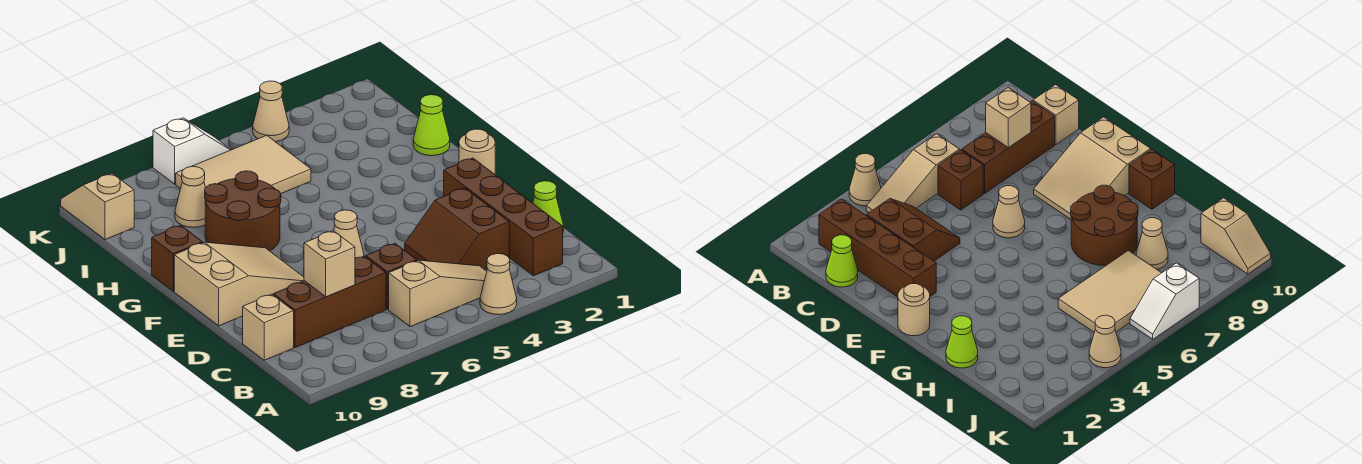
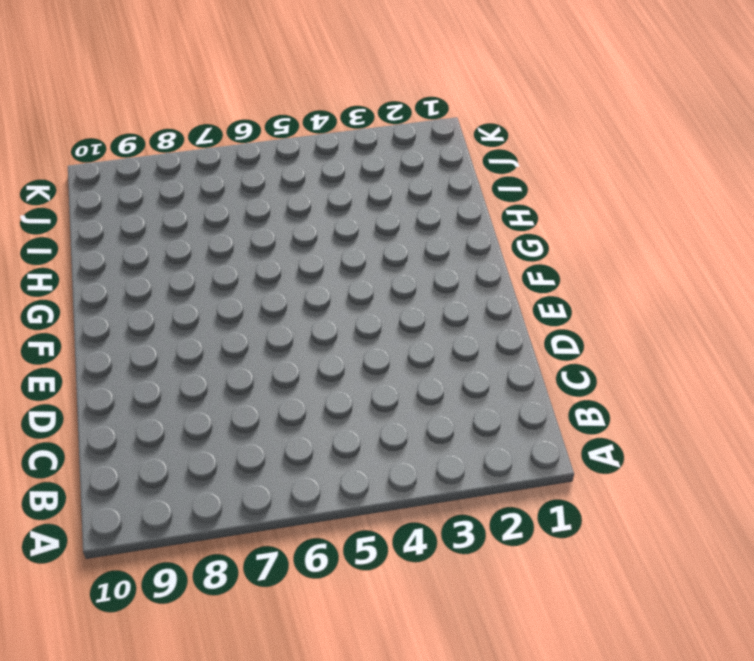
none -> tan 1x1 cone [480,254,517,315]
none -> brown 1x4 brick [444,158,563,276]
none -> tan 1x3 slope [389,260,487,327]

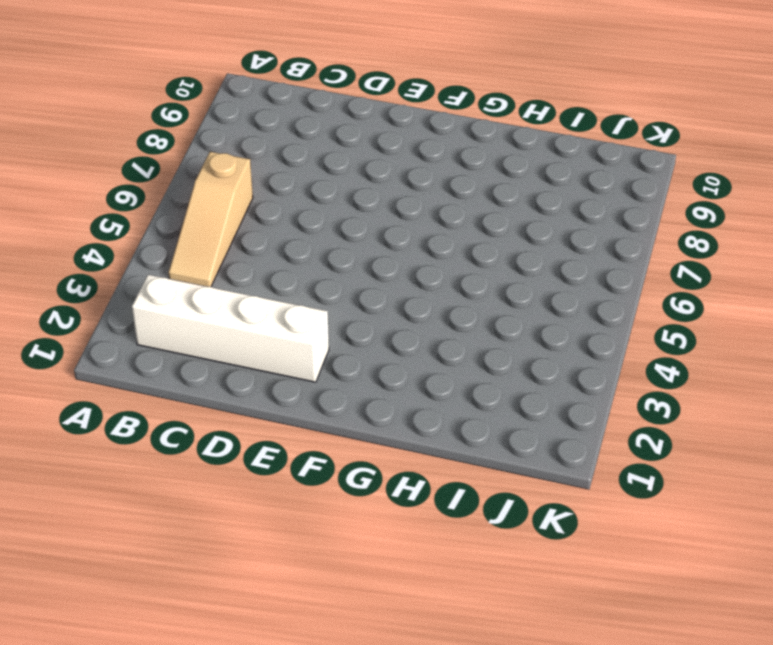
white 1x4 brick [132,275,329,382] -> brown 1x4 brick [444,158,563,276]
none -> tan 1x1 cone [480,254,517,315]
none -> lime 1x1 cone [533,181,564,232]
none -> brown 2x2 slope [405,188,509,269]

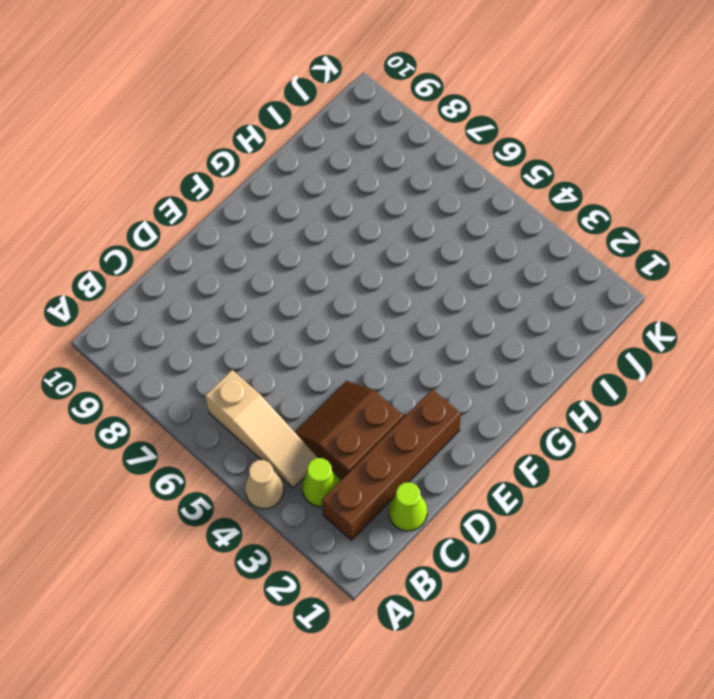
lime 1x1 cone [302,458,340,507] -> lime 1x1 cone moved to [413,95,450,156]
none -> brown 1x1 brick [366,244,417,309]
none -> brown 1x3 brick [273,256,386,348]
none -> tan 1x1 brick [242,294,294,360]

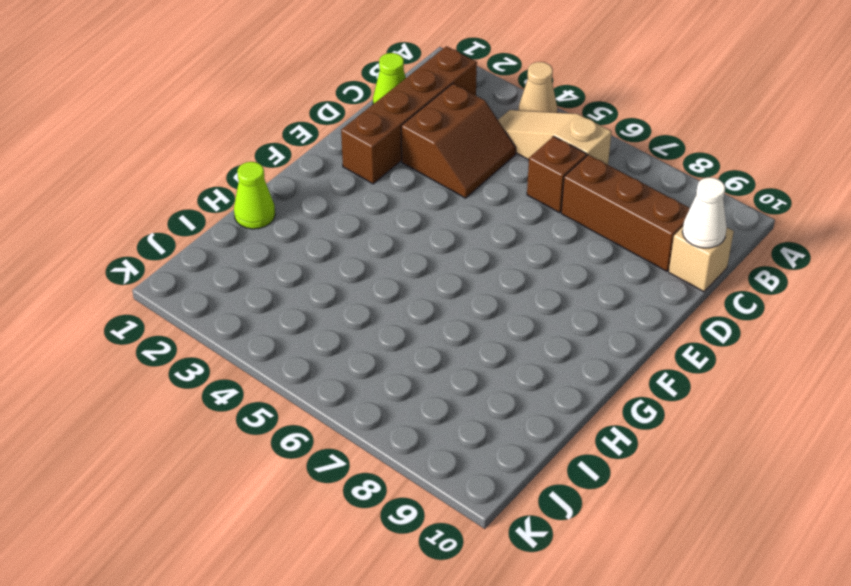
white 1x1 cone [682,177,727,248] -> none
none -> tan 1x1 cone [334,210,364,258]
none -> tan 2x3 slope [174,242,304,326]
none -> tan 1x1 round brick [459,129,495,174]

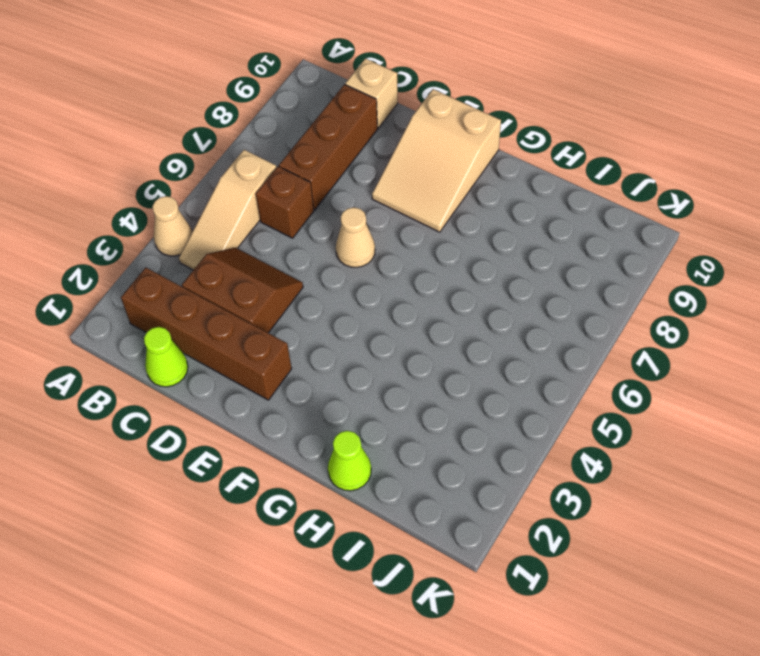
none -> tan 1x1 round brick [459,129,495,174]
none -> brown 2x2 round brick [205,171,281,251]
none -> brown 1x1 brick [152,225,203,291]

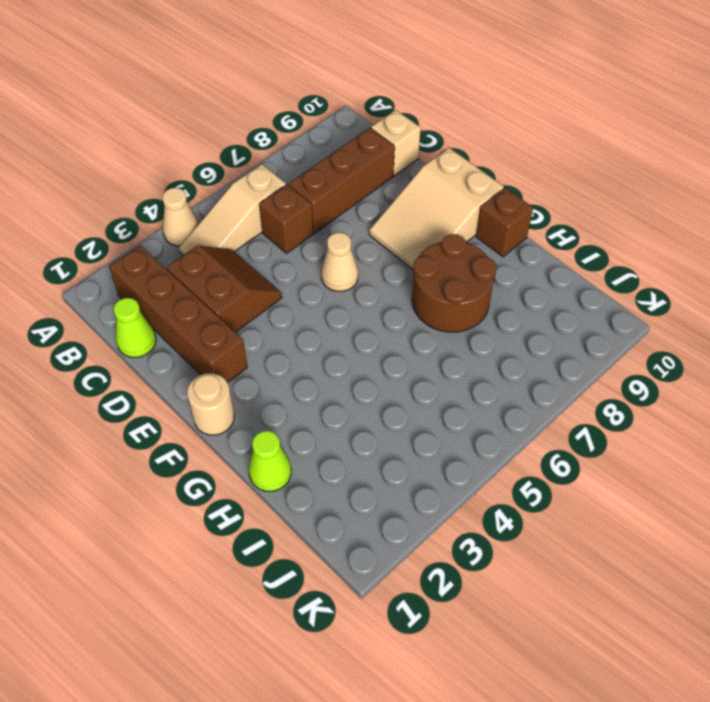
none -> tan 2x3 tile [176,135,311,193]
none -> tan 1x1 cone [175,167,205,227]
none -> tan 1x2 slope [61,173,134,240]

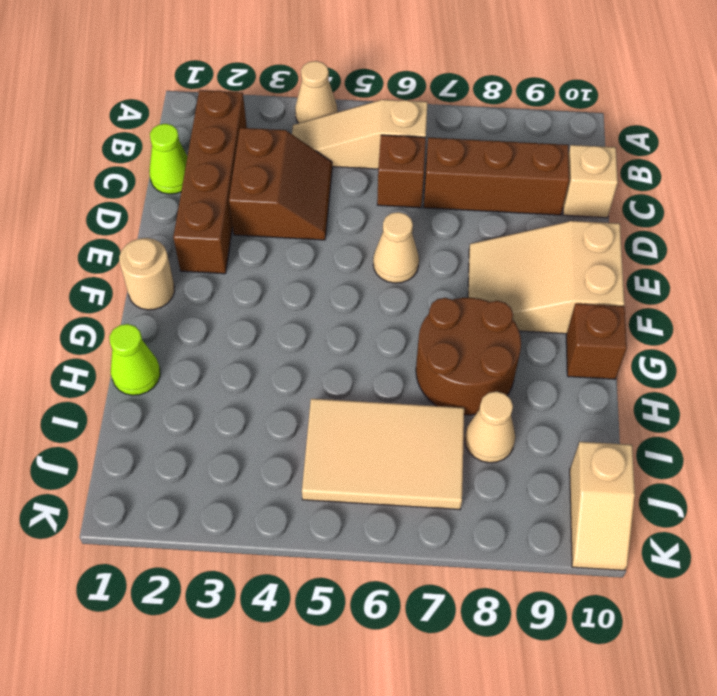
none -> tan 1x1 cone [253,81,289,142]
none -> white 1x2 slope [153,118,231,184]
none -> tan 1x1 brick [304,231,355,297]

